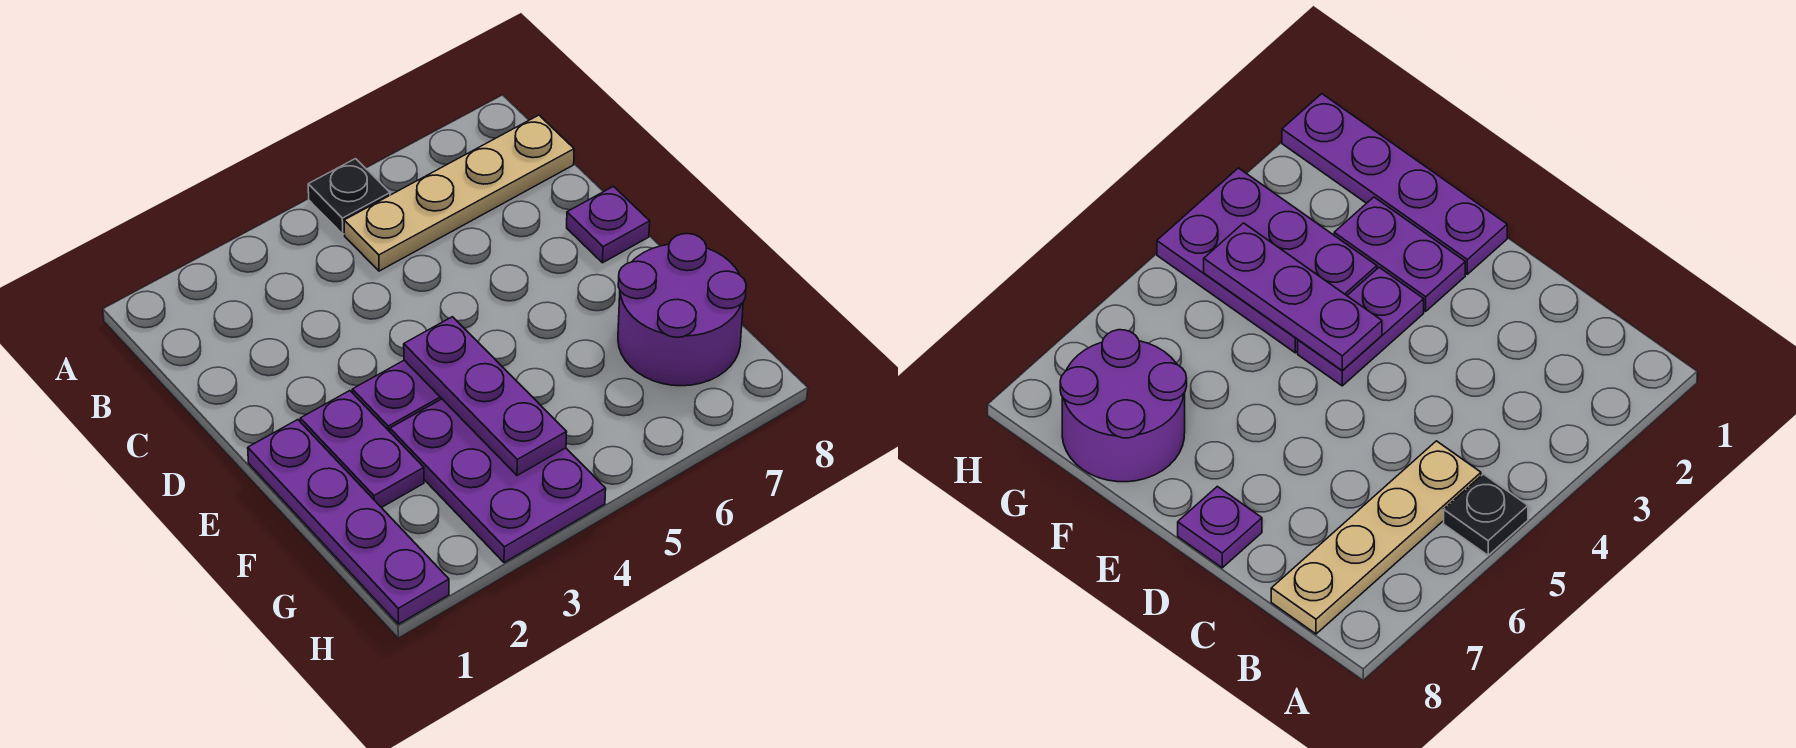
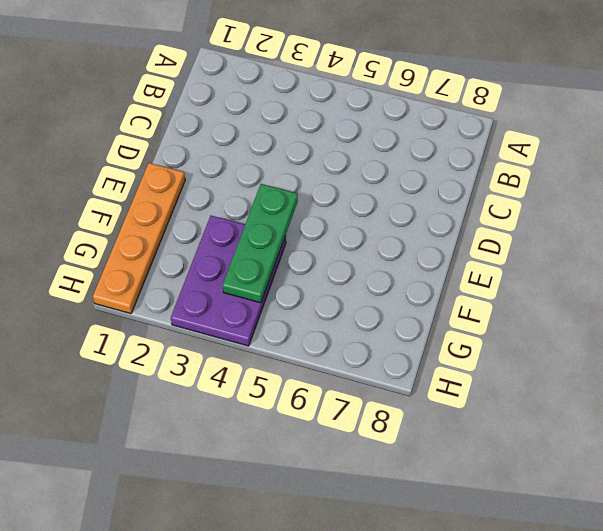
orange 1x4 plate [93,163,185,313] -> purple 1x4 plate [248,420,449,624]
green 1x3 plate [222,184,298,303] -> purple 1x3 plate [404,317,567,476]
none -> black 1x1 plate [308,159,390,234]
none -> tan 1x4 plate [344,115,574,271]

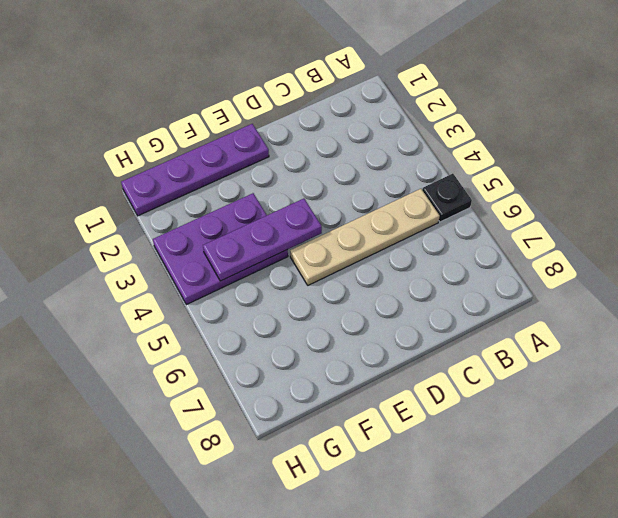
tan 1x4 plate [290,189,440,285] -> tan 1x4 plate turned to [344,115,574,271]
none -> purple 1x1 plate [567,186,650,263]
none -> purple 1x2 plate [300,391,424,508]

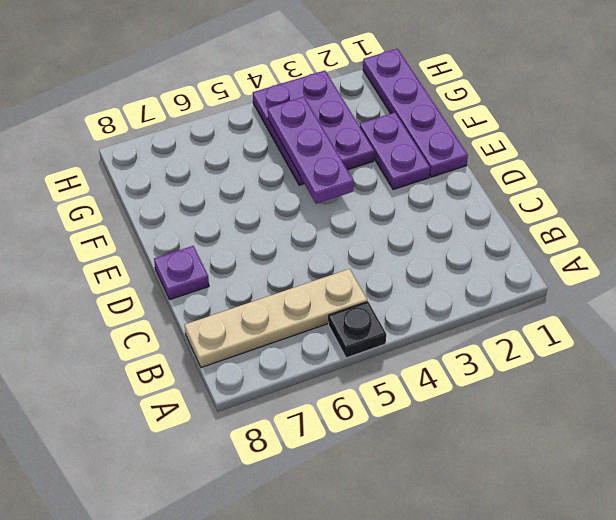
none -> purple 1x2 plate [352,360,442,432]
none -> purple 2x2 round brick [618,234,746,386]

